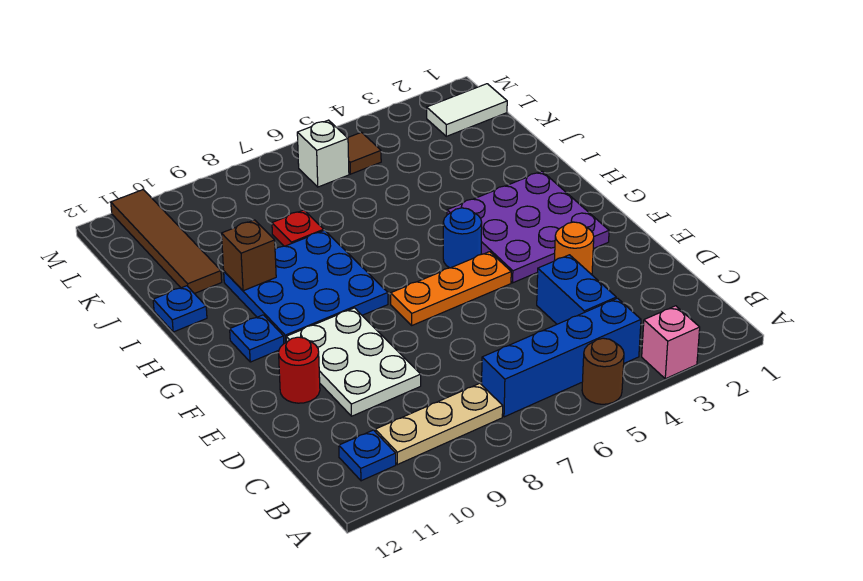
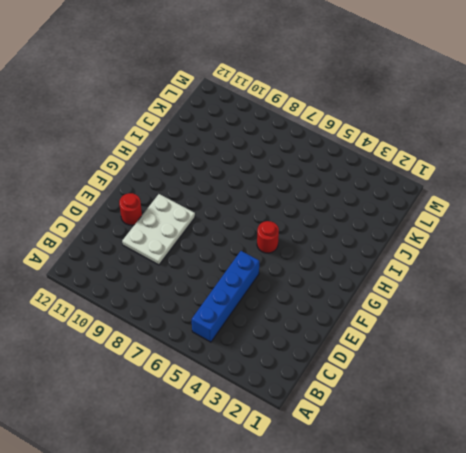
blue 1x4 brick [192,251,259,342] -> blue 1x4 brick turned to [482,298,641,417]
red 1x1 round brick [257,221,279,253] -> blue 1x1 round brick [443,208,482,268]
none -> pink 1x1 brick [642,306,700,379]
none -> brown 1x1 round brick [582,338,624,404]
none -> tan 1x3 plate [375,383,503,465]

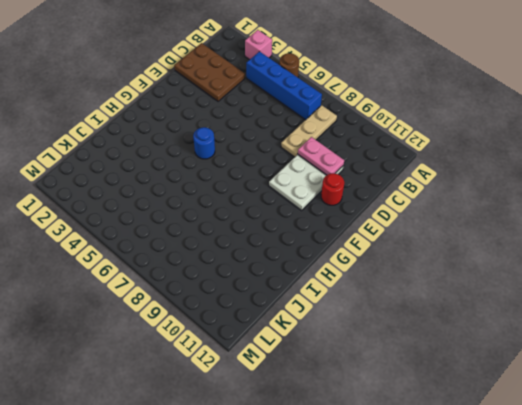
tan 1x3 plate [281,105,337,157] -> tan 1x3 plate turned to [375,383,503,465]
brown 2x3 plate [174,43,245,101] -> none
pink 1x2 plate [298,137,344,175] -> none
none -> blue 1x1 plate [339,430,396,481]
none -> blue 1x2 brick [537,255,616,324]
none -> orange 1x1 round brick [554,222,594,275]

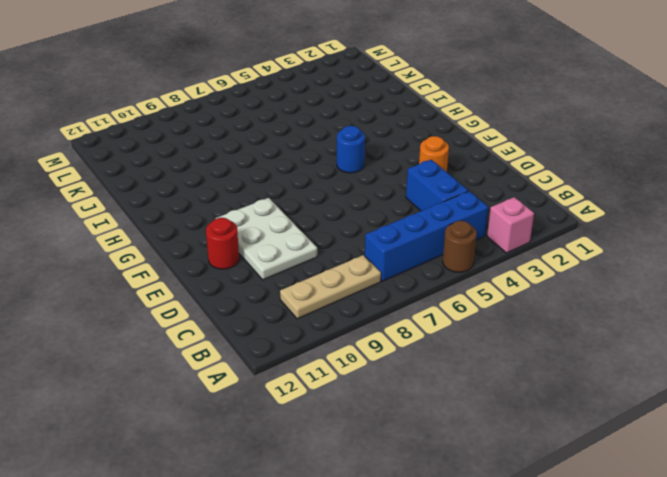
none -> blue 1x1 plate [339,430,396,481]
none -> purple 3x3 plate [447,171,609,283]
none -> orange 1x3 plate [391,252,511,325]

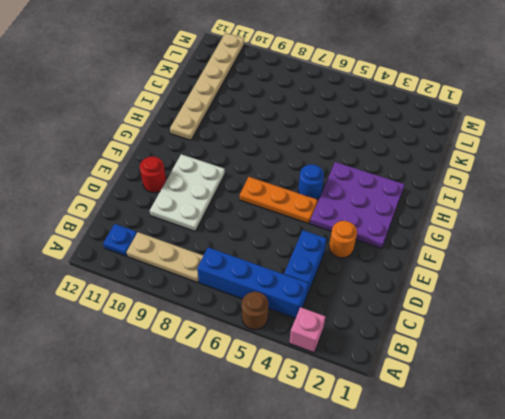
tan 1x6 plate [170,33,244,140] -> brown 1x4 tile [111,190,222,294]
none -> blue 3x3 plate [224,230,388,343]
none -> blue 1x1 plate [230,315,284,362]
none -> blue 1x1 plate [153,286,207,332]

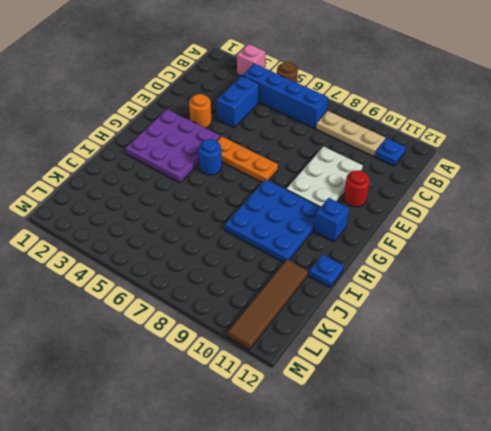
blue 1x1 brick [314,198,349,242] -> blue 1x1 plate [230,315,284,362]
none -> red 1x1 plate [272,210,324,246]
none -> white 1x2 tile [427,84,507,136]
none -> brown 1x1 tile [348,132,381,174]

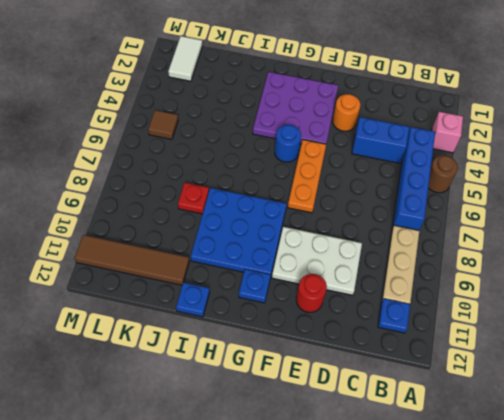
none -> white 1x1 brick [297,120,349,187]
none -> brown 1x1 brick [221,220,276,291]

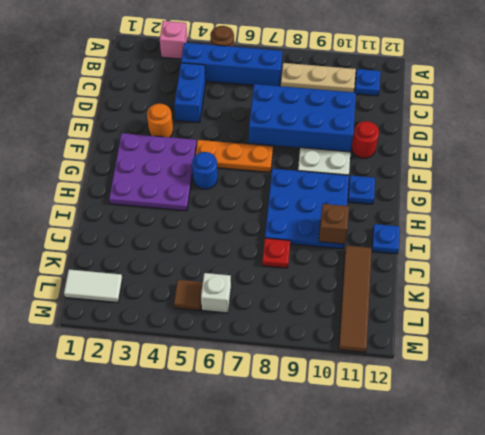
blue 2x4 brick [249,84,356,152] -> none

